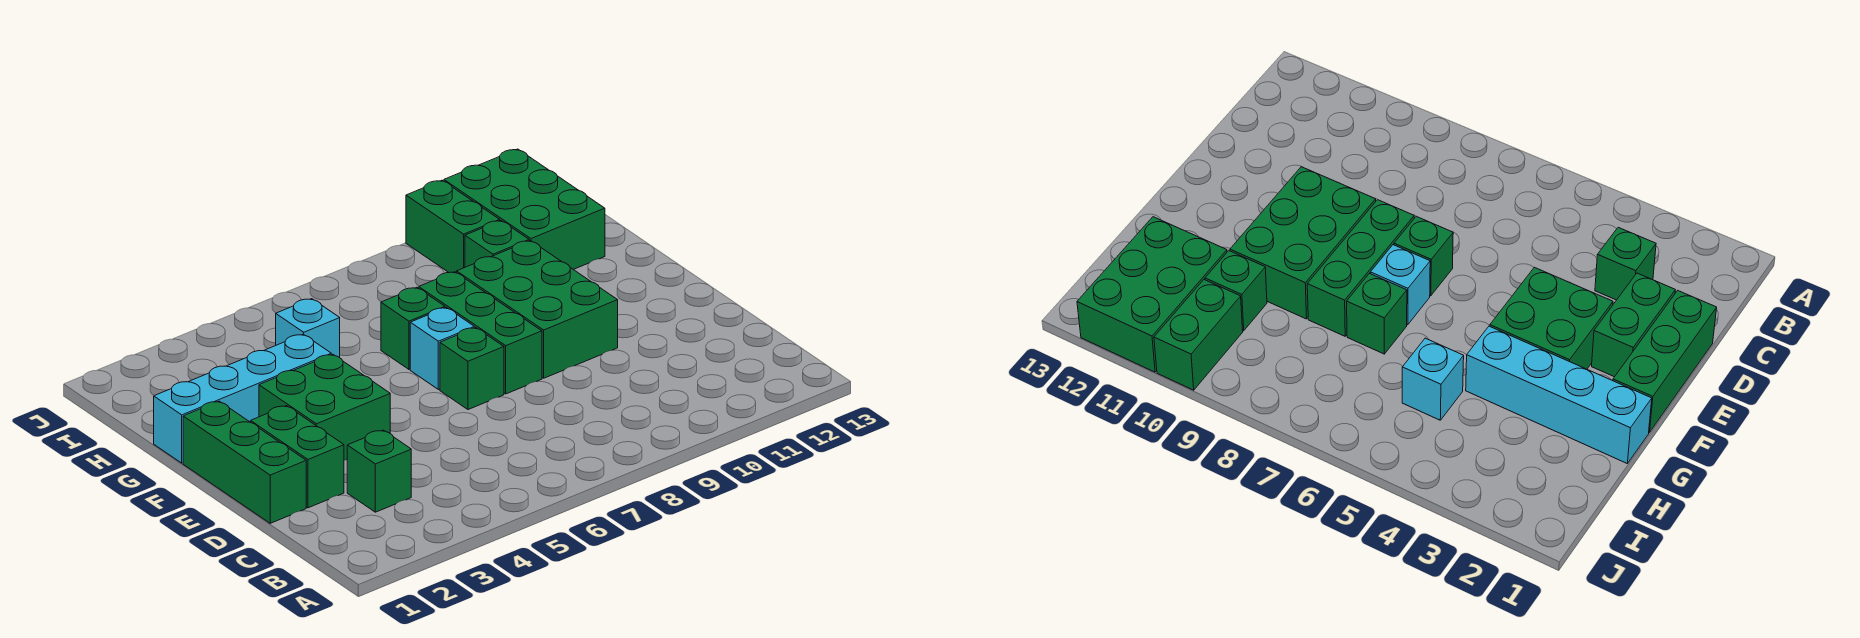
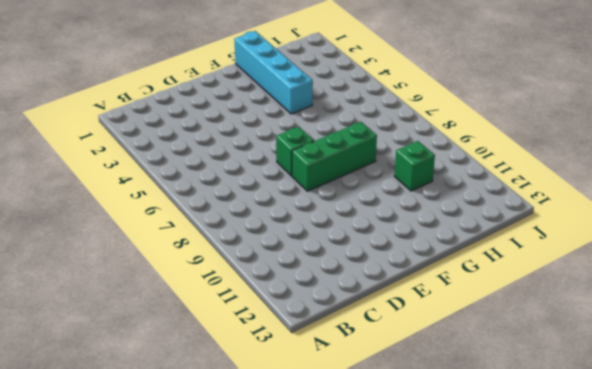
none -> green 1x1 brick [347,430,411,512]
none -> green 1x3 brick [183,401,306,523]
none -> green 1x2 brick [251,406,344,508]

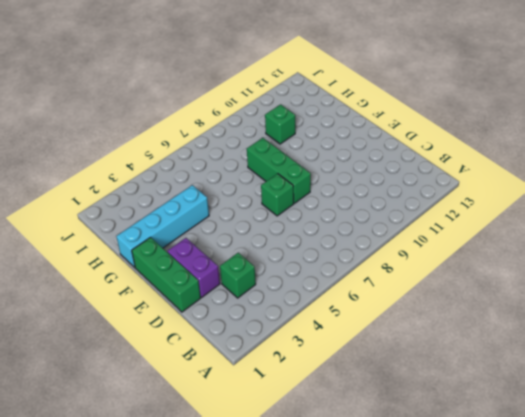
purple 1x2 brick [167,238,220,297] -> green 1x2 brick [251,406,344,508]
none -> green 2x2 brick [259,354,390,460]
none -> green 2x3 brick [457,241,618,378]
none -> cyan 1x1 brick [410,307,474,390]

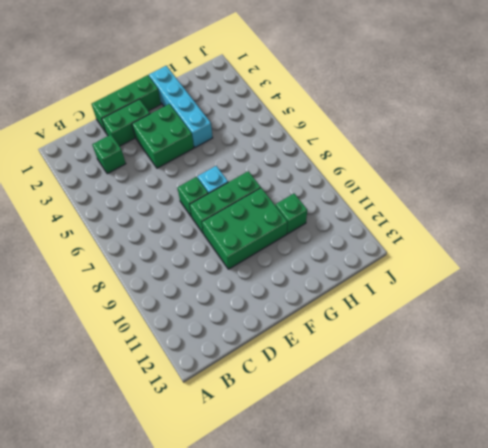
none -> green 1x1 brick [381,287,445,369]
none -> cyan 1x1 brick [276,299,340,358]
none -> green 2x3 brick [444,149,605,269]

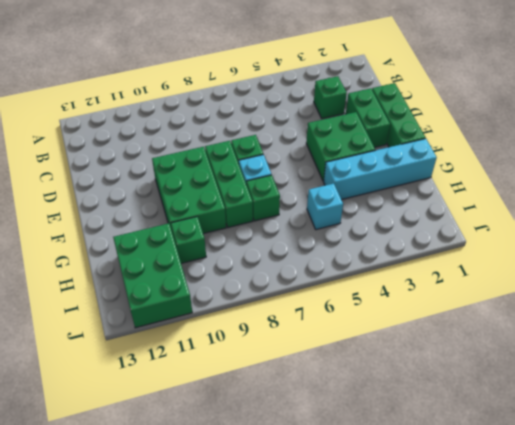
none -> green 1x2 brick [406,180,500,273]

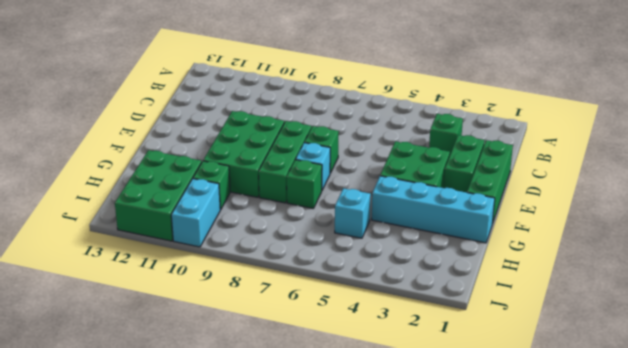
cyan 1x2 brick [171,179,220,247] -> green 1x2 brick [406,180,500,273]

